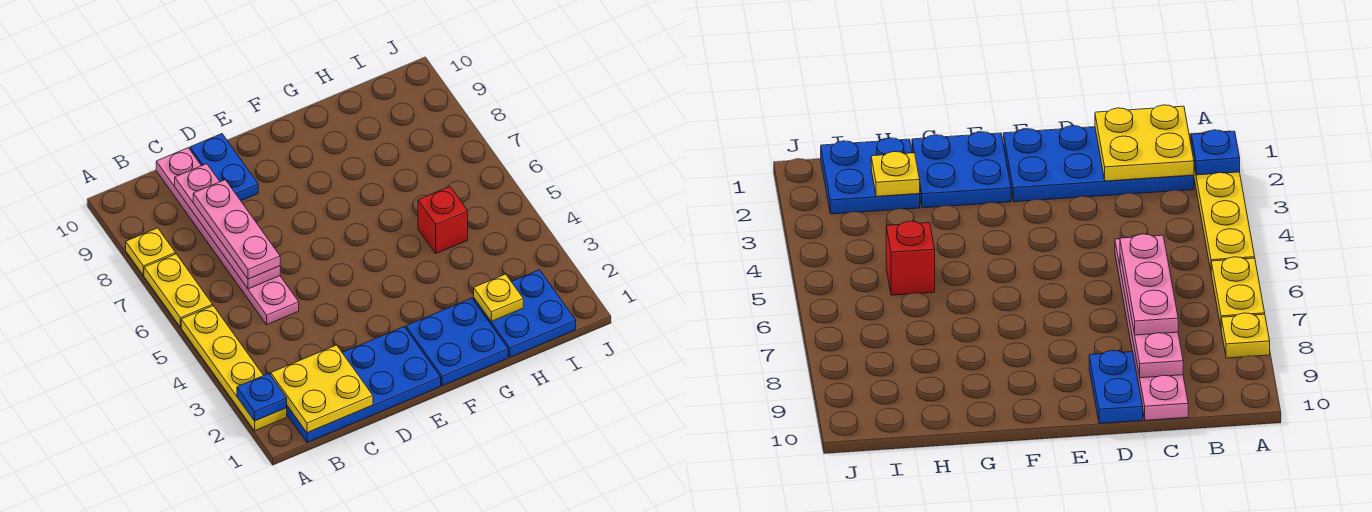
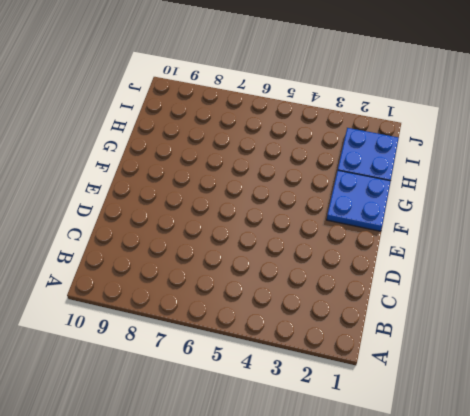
none -> yellow 1x4 plate [181,306,287,431]
none -> yellow 1x2 plate [144,254,213,327]
none -> yellow 1x1 plate [126,228,175,275]

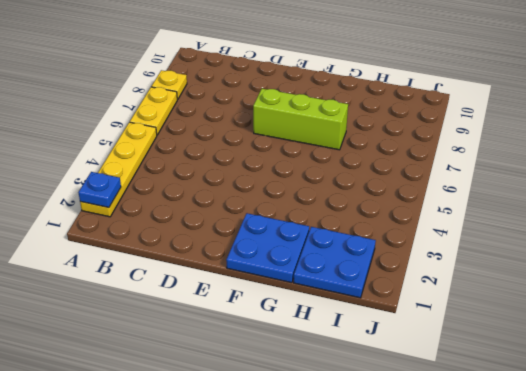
lime 1x3 brick [253,89,348,150] -> none
none -> blue 2x4 plate [287,327,441,442]
none -> pink 1x6 plate [156,148,299,325]
none -> blue 1x2 plate [190,134,258,201]

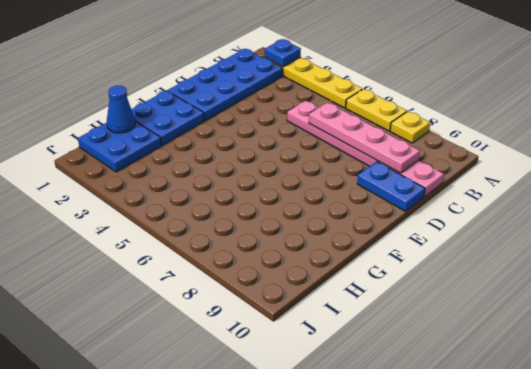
blue 1x1 cone [107,86,135,133] -> none
none -> red 1x1 brick [418,187,468,254]
none -> yellow 2x2 plate [271,345,373,433]
none -> yellow 1x1 plate [474,274,523,321]

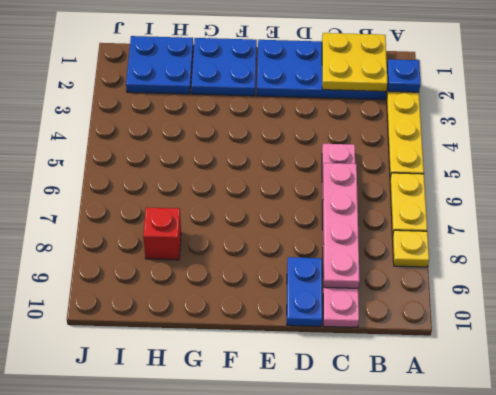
red 1x1 brick [143,207,181,260] -> red 1x1 brick moved to [418,187,468,254]
none -> yellow 1x1 plate [474,274,523,321]
none -> pink 1x3 plate [193,180,280,279]

